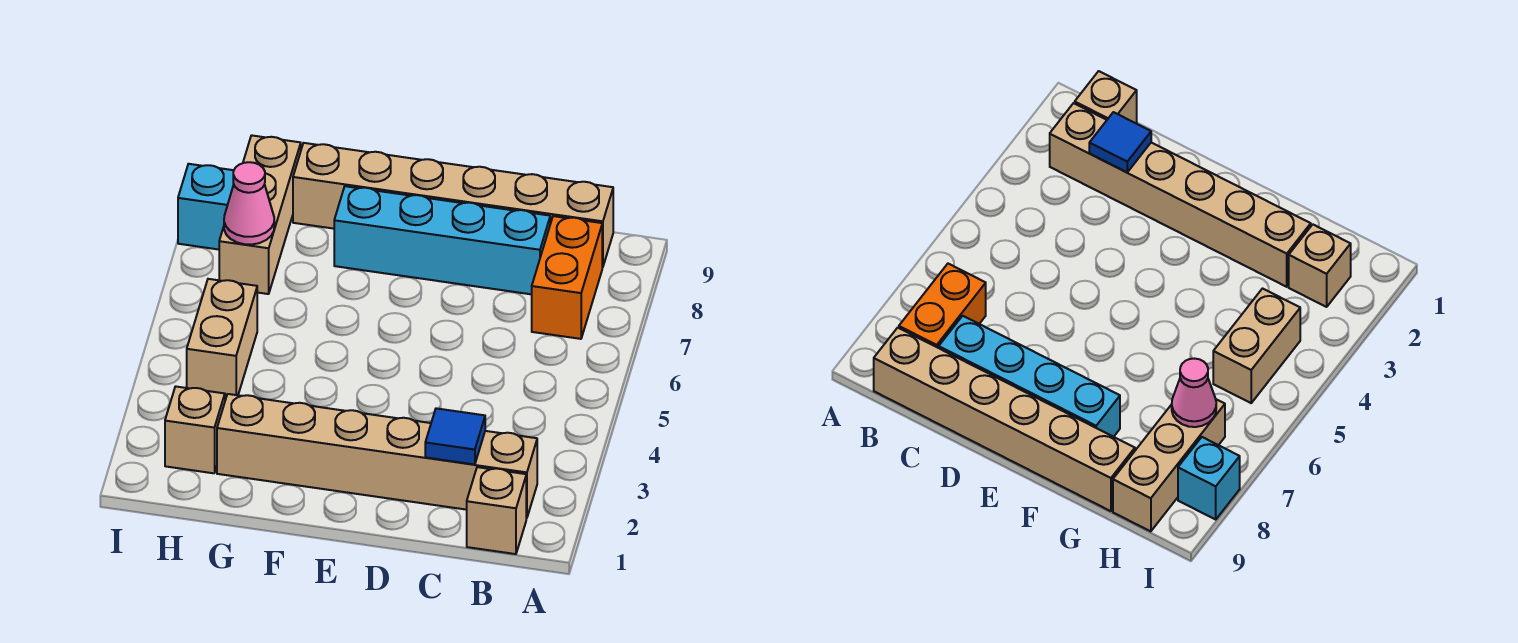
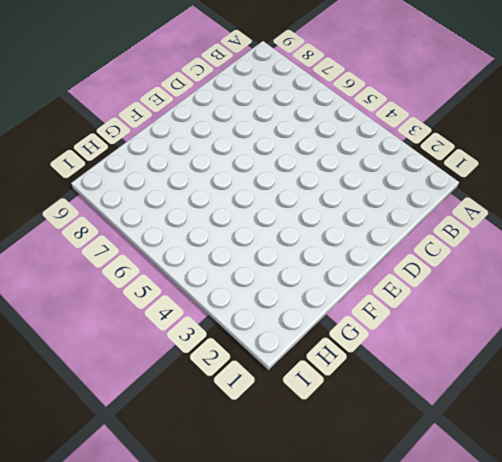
none -> tan 1x1 brick [467,467,526,554]
none -> tan 1x6 brick [217,394,537,518]

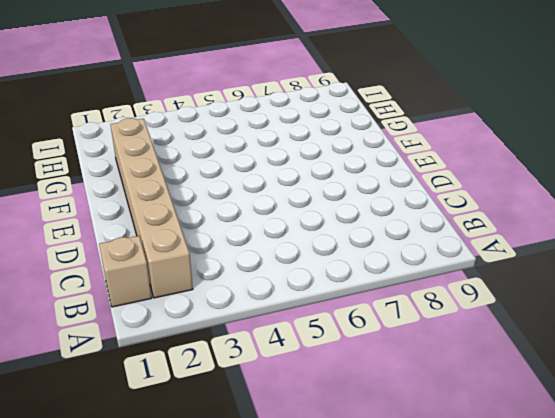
none -> orange 1x2 brick [532,216,602,339]
none -> tan 1x6 brick [293,143,613,267]

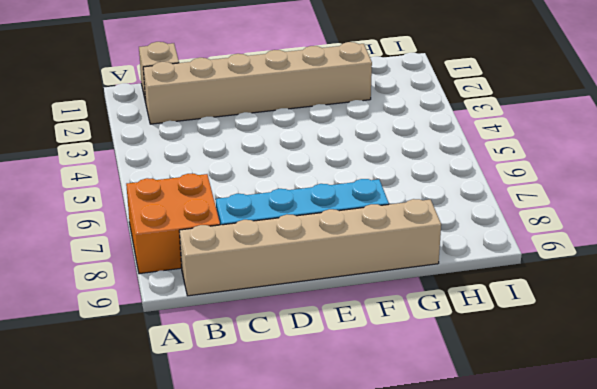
orange 2x2 brick [126,174,220,274] -> orange 1x2 brick [532,216,602,339]
none -> tan 1x1 brick [165,386,225,473]
none -> tan 1x2 brick [187,279,257,400]

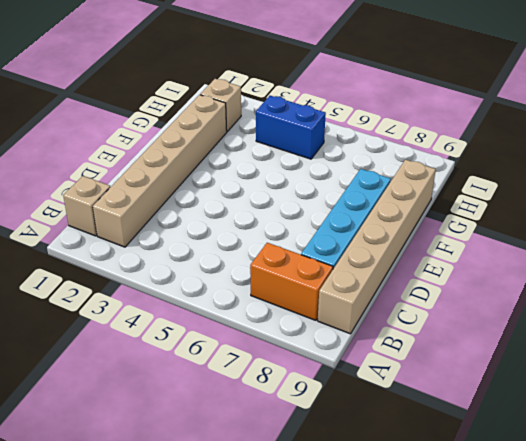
blue 1x2 brick [256,96,326,159] -> tan 1x2 brick [187,279,257,400]
none -> tan 1x3 brick [219,135,301,294]
none -> cyan 1x1 brick [178,164,234,250]

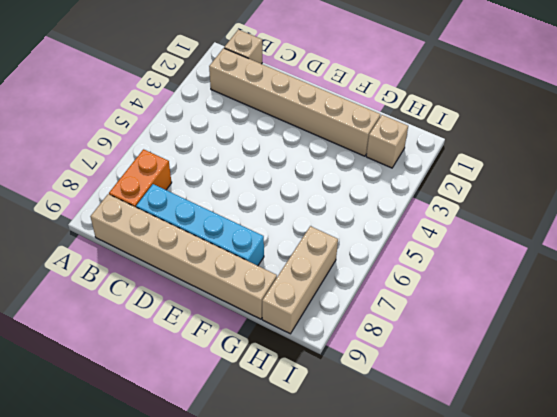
none -> tan 1x2 brick [187,279,257,400]
none -> cyan 1x1 brick [178,164,234,250]

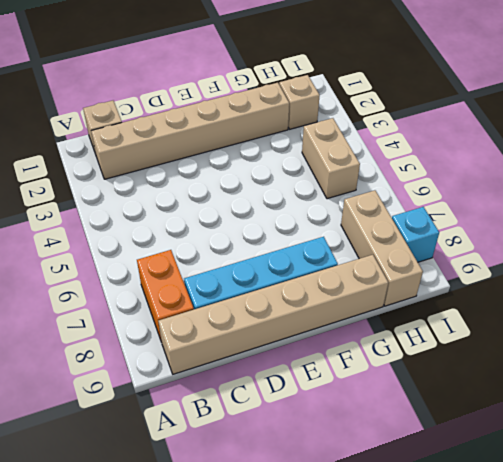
none -> blue 1x1 tile [425,408,485,464]
none -> pink 1x1 cone [224,162,274,245]

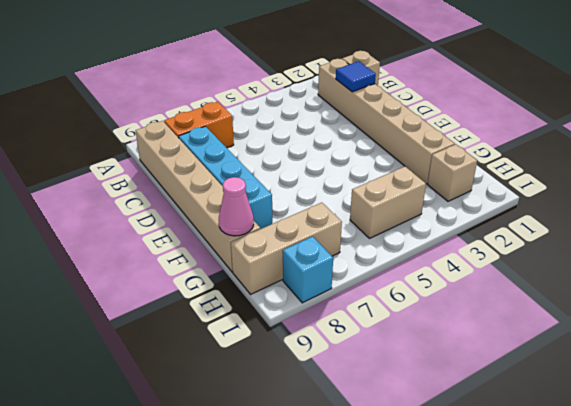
pink 1x1 cone [219,177,254,236] -> pink 1x1 cone moved to [224,162,274,245]

